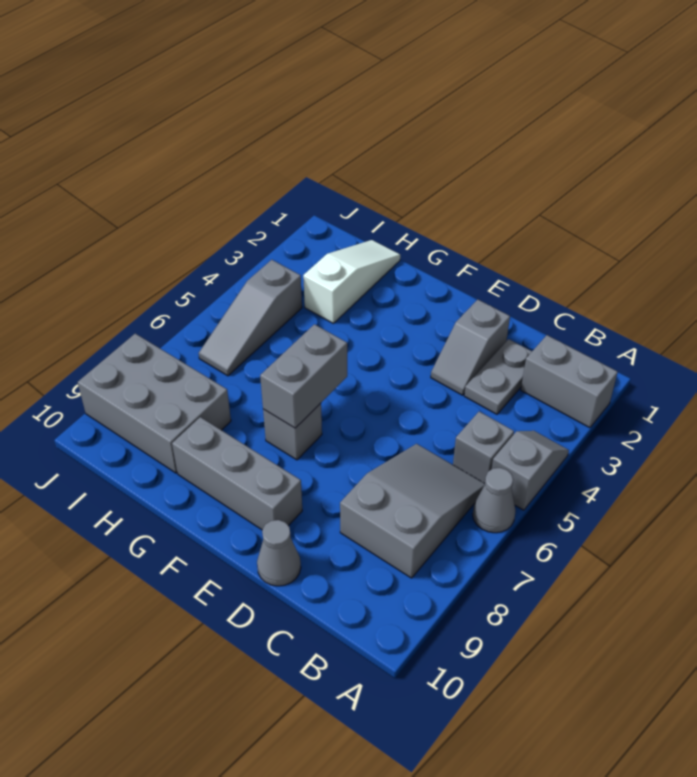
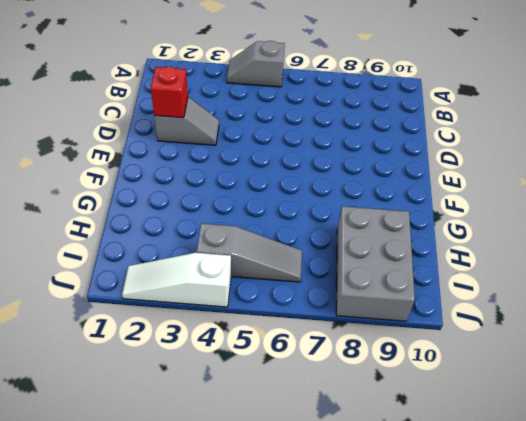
red 1x1 brick [151,67,188,118] -> none
white 1x3 slope [122,253,231,307] -> white 1x3 slope moved to [303,240,400,324]
none -> grey 1x2 brick [521,335,618,428]
none -> grey 1x1 cone [473,468,516,533]
none -> grey 1x1 brick [453,412,514,483]

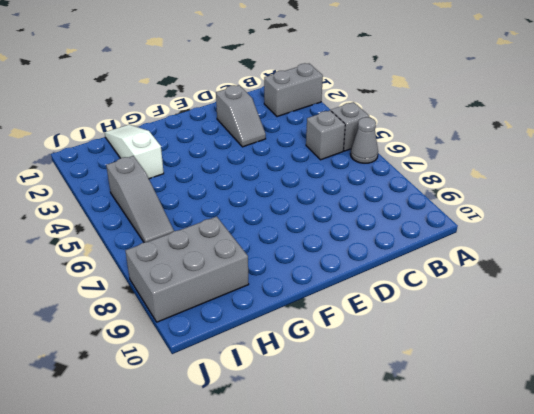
none -> grey 2x3 slope [340,444,485,578]
none -> grey 1x2 plate [464,339,532,414]
none -> grey 1x1 cone [257,520,301,586]

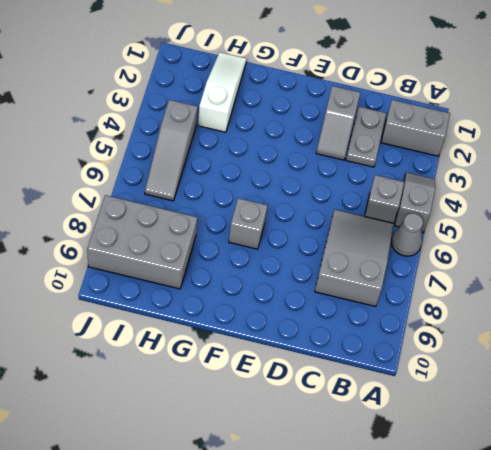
none -> grey 1x1 cone [257,520,301,586]
none -> grey 1x3 brick [172,417,302,530]
none -> grey 1x2 brick [260,324,347,428]

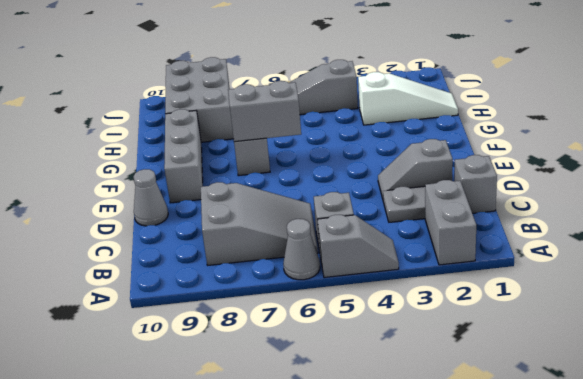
grey 1x1 brick [454,155,497,213] -> none

